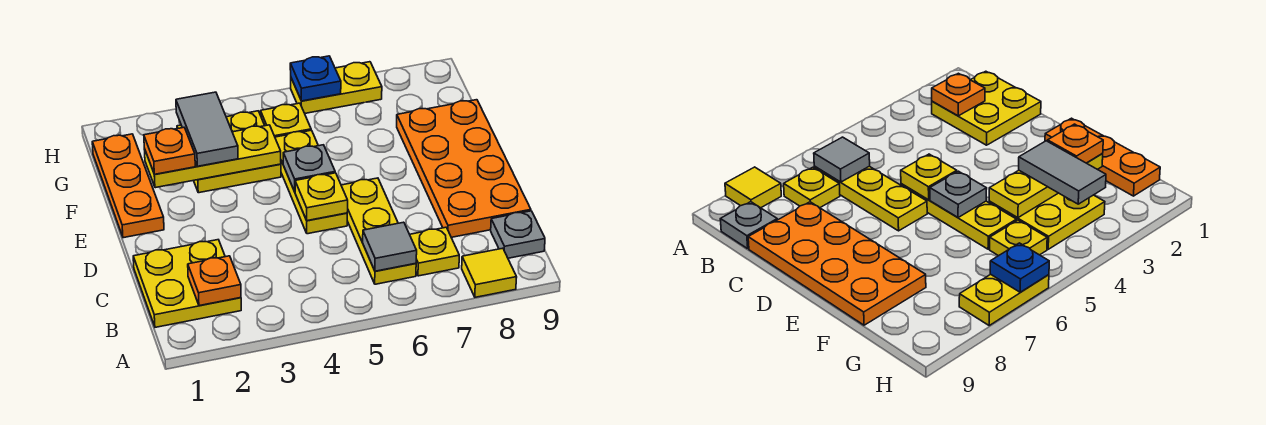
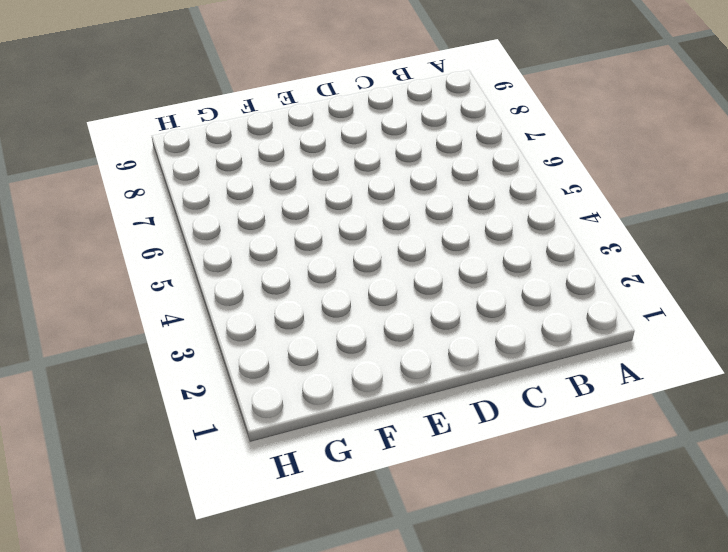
none -> yellow 1x1 tile [462,248,517,297]
none -> yellow 2x2 plate [133,240,241,327]
none -> yellow 1x3 plate [341,178,416,284]

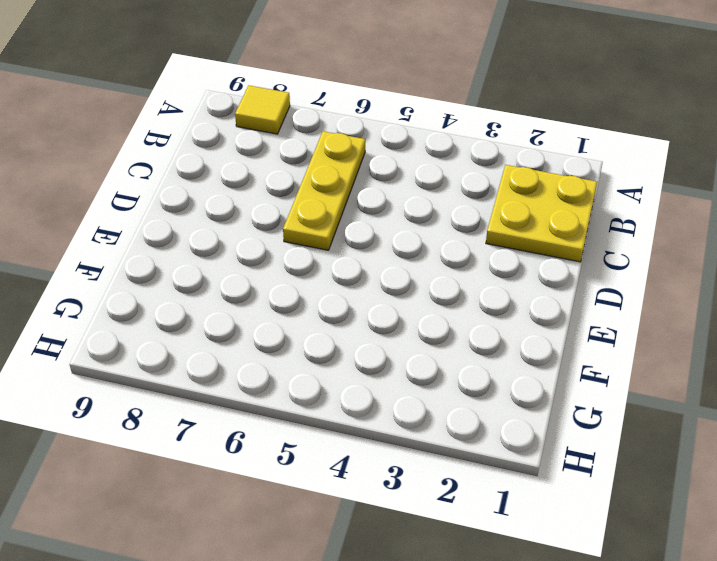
none -> yellow 1x1 plate [410,227,459,276]
none -> grey 1x1 plate [491,211,545,258]
none -> orange 2x4 plate [397,100,531,237]

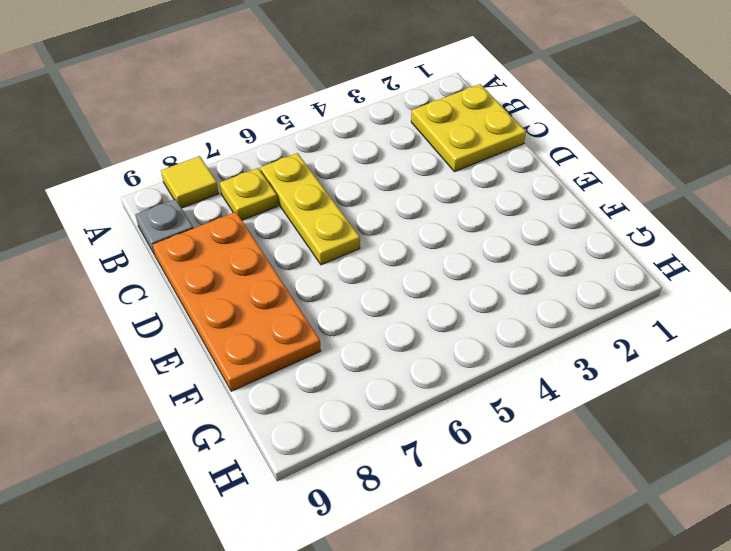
none -> yellow 1x3 plate [275,130,347,234]
none -> orange 1x3 plate [92,134,164,238]
none -> yellow 2x2 plate [177,111,281,193]

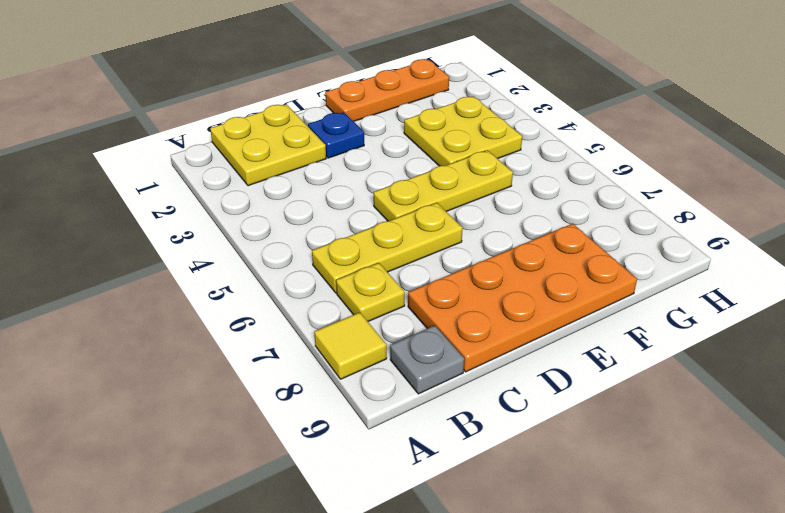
blue 1x1 plate [308,112,364,158] -> blue 1x1 plate moved to [290,56,341,101]
none -> yellow 1x1 plate [261,103,311,137]
none -> yellow 1x2 plate [291,62,382,113]
none -> orange 1x1 plate [188,256,241,306]

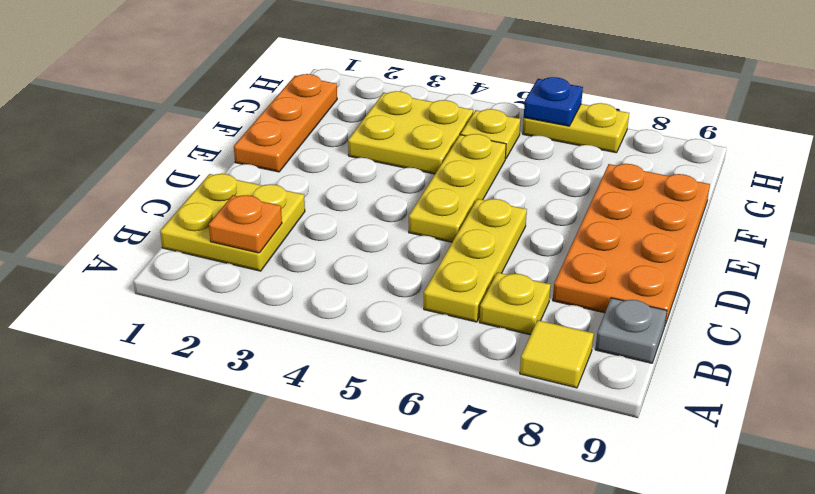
none -> grey 1x1 tile [363,222,417,271]
none -> yellow 1x1 plate [295,173,348,221]
none -> grey 1x1 plate [283,145,335,192]

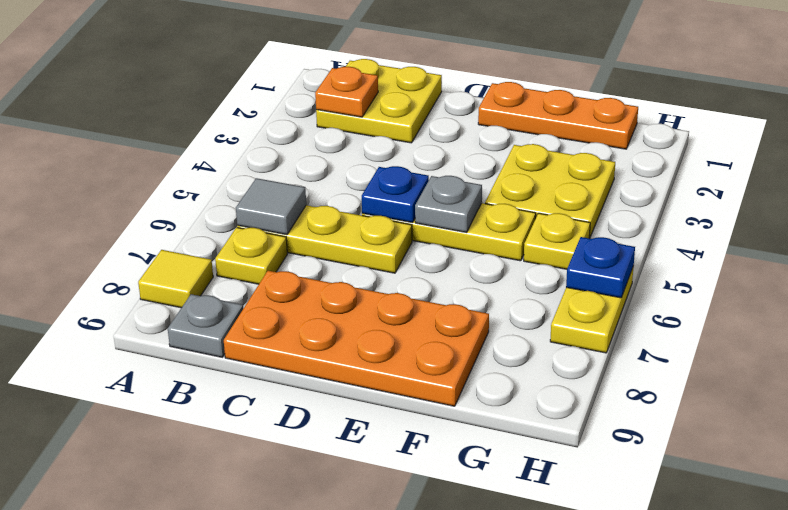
blue 1x1 plate [362,166,429,223] -> yellow 1x1 plate [295,173,348,221]
none -> yellow 1x3 plate [144,125,281,188]
none -> orange 1x1 plate [144,127,195,174]
none -> grey 1x2 tile [176,92,238,166]

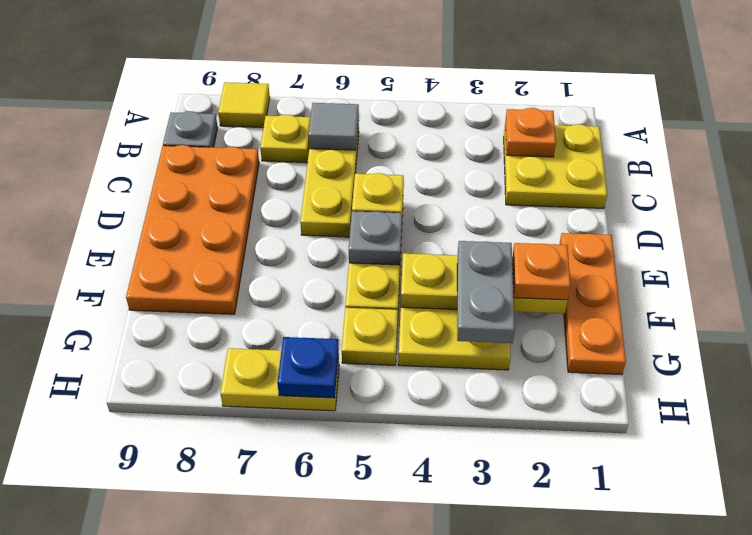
grey 1x2 plate [457,241,515,343] -> grey 1x2 tile [176,92,238,166]

